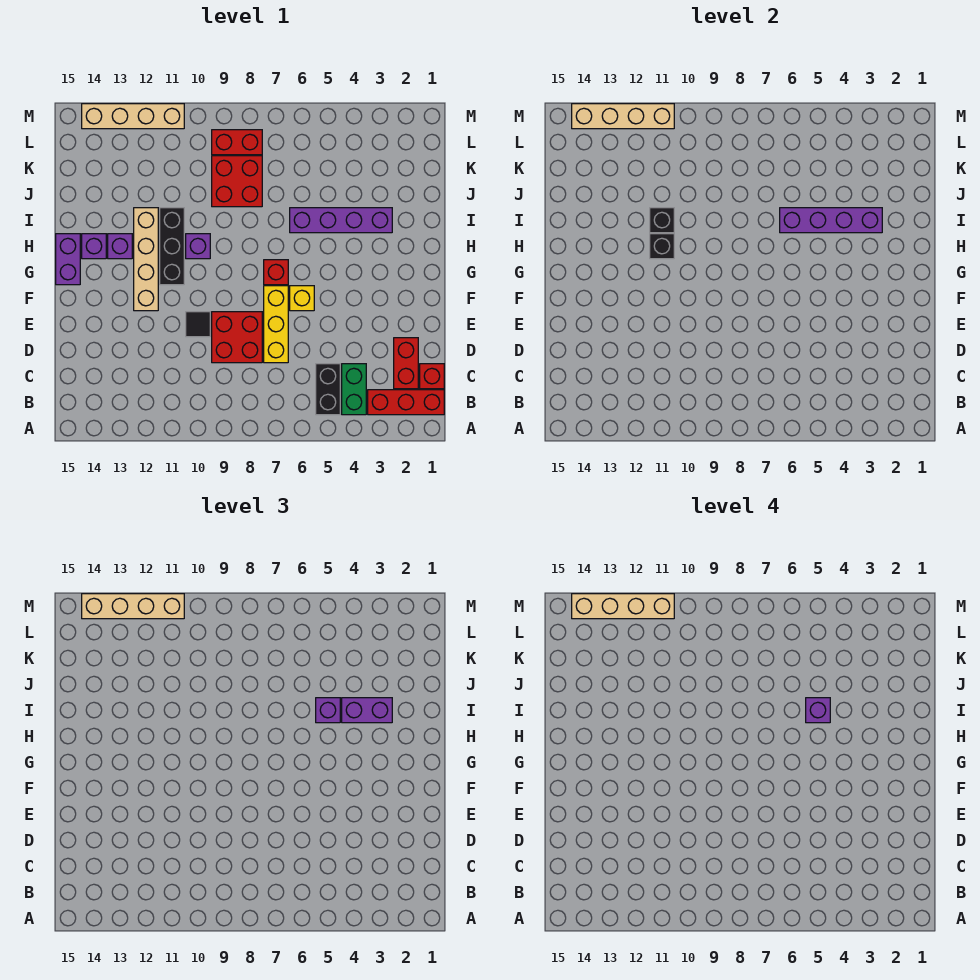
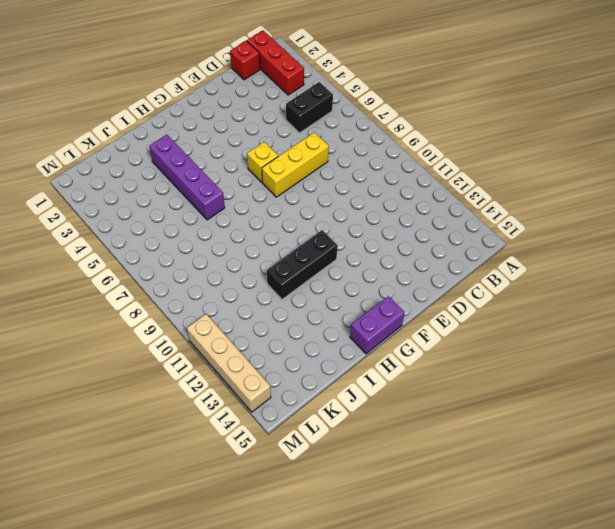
none -> green 1x2 brick [342,364,366,415]
none -> red 1x2 brick [394,338,418,389]
none -> red 2x2 brick [212,312,262,363]

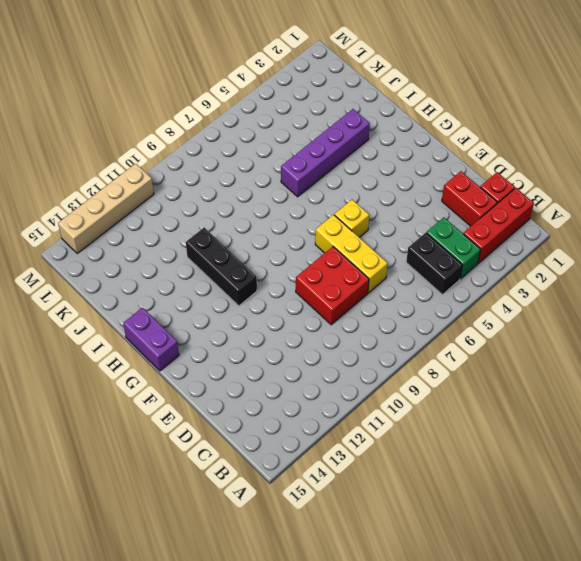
none -> black 1x1 tile [186,312,210,337]
none -> tan 1x4 brick [134,208,158,311]
none -> red 1x1 brick [264,260,288,285]

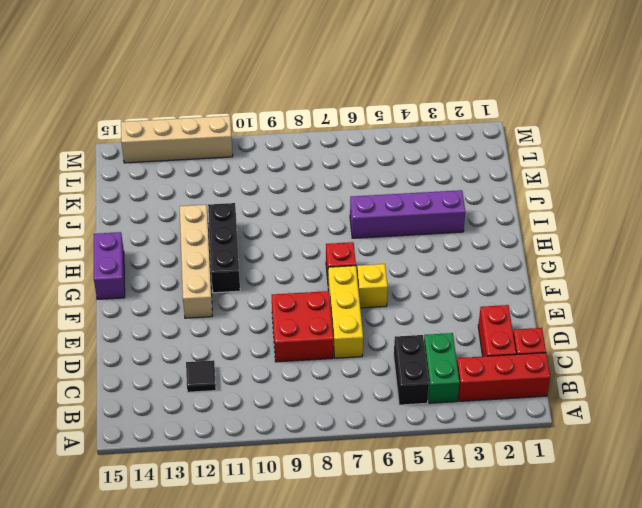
black 1x1 tile [186,360,216,392] -> black 1x1 tile moved to [186,312,210,337]
none -> purple 1x1 brick [186,234,210,259]
none -> purple 1x1 brick [108,234,132,259]
none -> purple 1x1 brick [82,234,106,259]

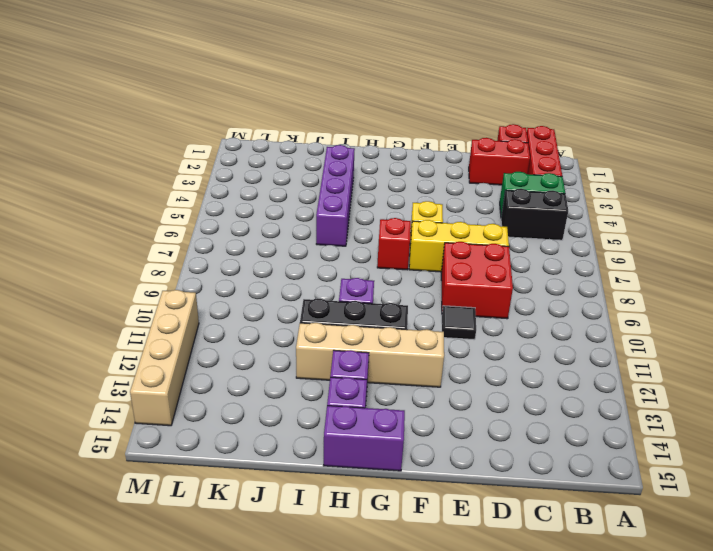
none -> red 2x2 brick [212,156,262,207]
none -> red 1x2 brick [212,130,262,155]
none -> black 1x1 brick [650,234,674,259]

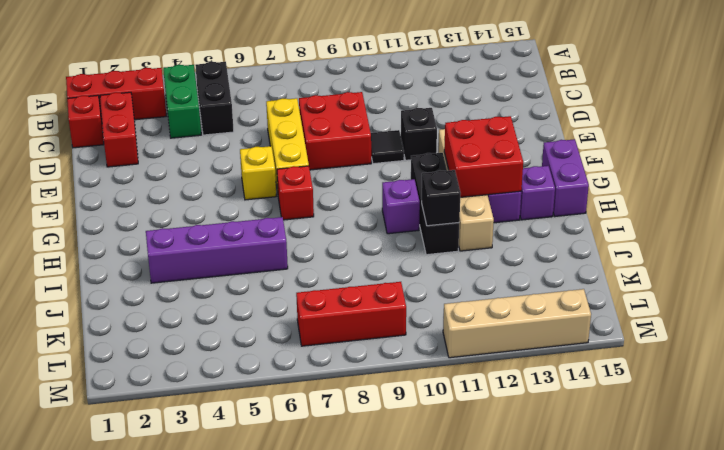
black 1x1 brick [401,108,437,160] -> black 1x1 brick moved to [650,234,674,259]
red 2x2 brick [444,116,523,197] -> red 2x2 brick moved to [212,156,262,207]
red 1x3 brick [296,282,406,346] -> red 1x2 brick [212,130,262,155]
none -> purple 1x4 brick [780,208,882,233]
none -> tan 1x4 brick [572,104,674,129]
none -> purple 1x2 brick [342,698,392,723]

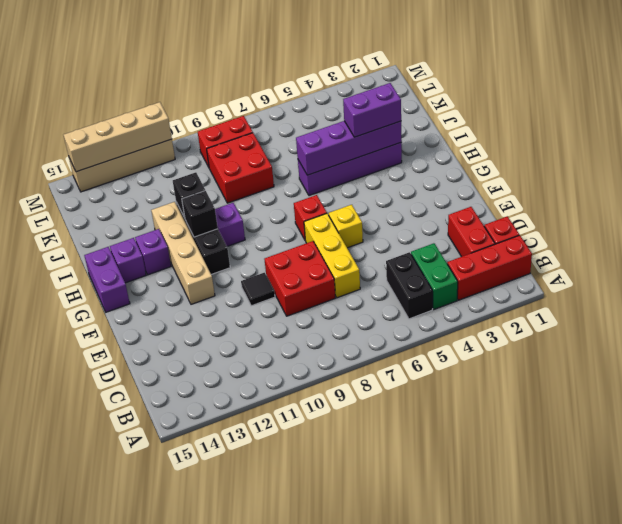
none -> purple 1x1 brick [316,698,340,723]
none -> tan 1x4 brick [82,594,184,619]
none -> purple 1x1 brick [806,698,830,723]

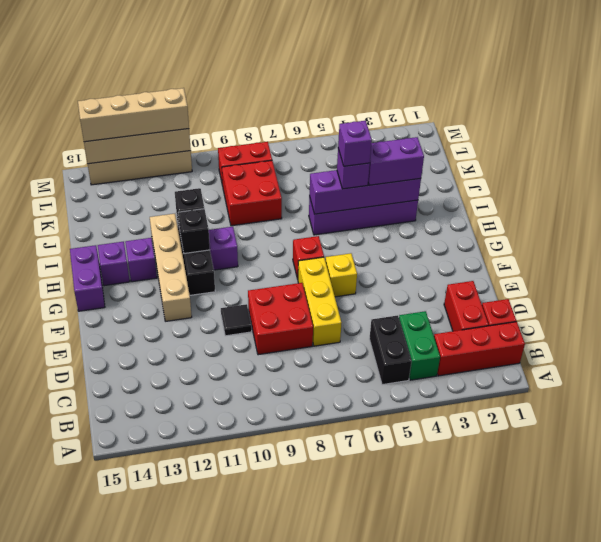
none -> tan 1x4 brick [572,594,674,619]

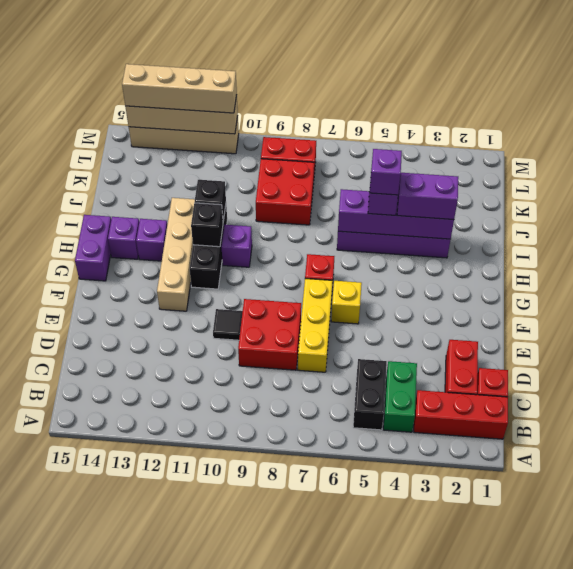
none -> tan 1x4 brick [572,594,674,619]

